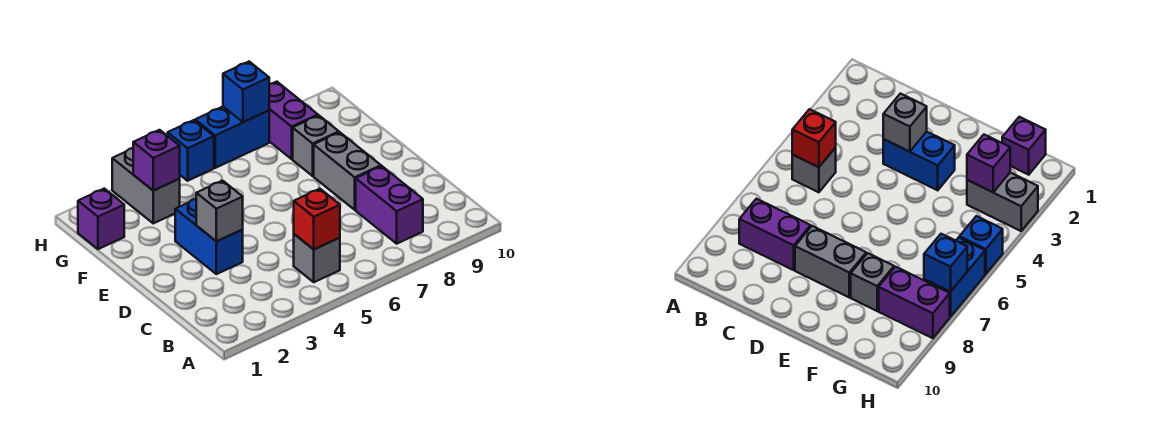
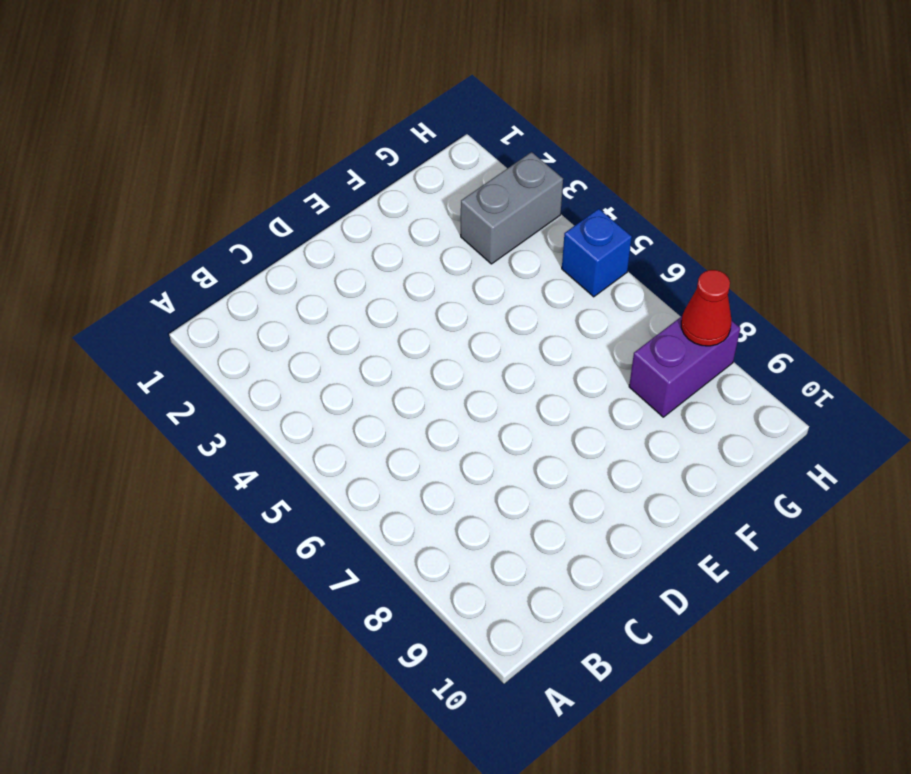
red 1x1 cone [681,270,731,346] -> none
none -> grey 1x1 brick [294,234,340,282]
none -> purple 1x2 brick [356,166,423,244]
none -> blue 1x2 brick [175,199,243,274]

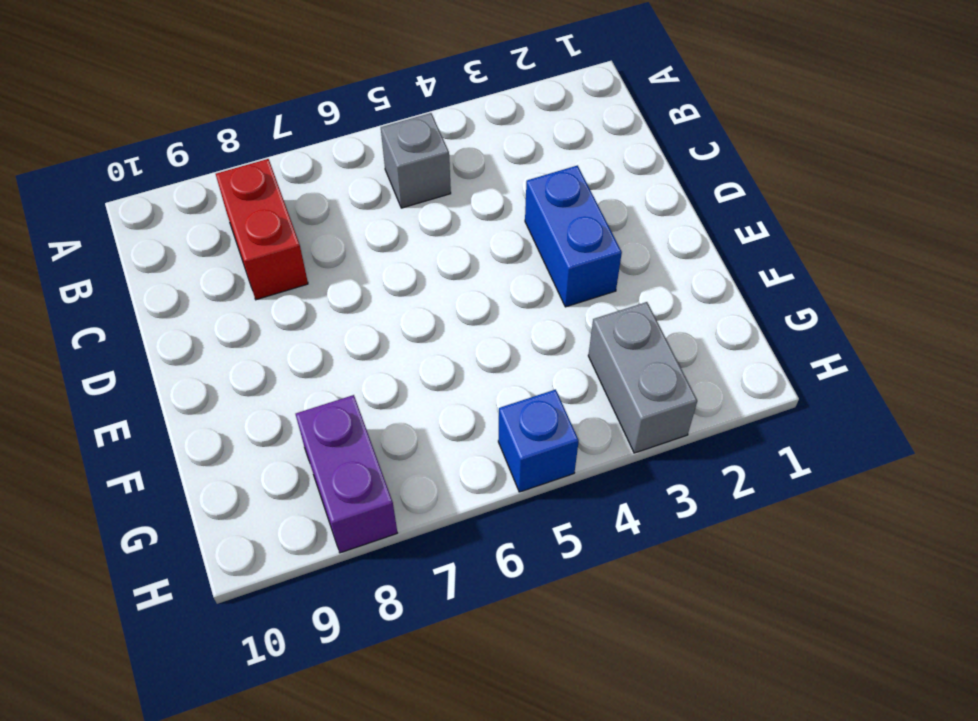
red 1x2 brick [216,159,308,300] -> purple 1x2 brick [356,166,423,244]
none -> grey 1x2 brick [314,132,381,210]
none -> grey 1x1 brick [293,115,339,176]
none -> purple 1x1 brick [78,189,124,249]

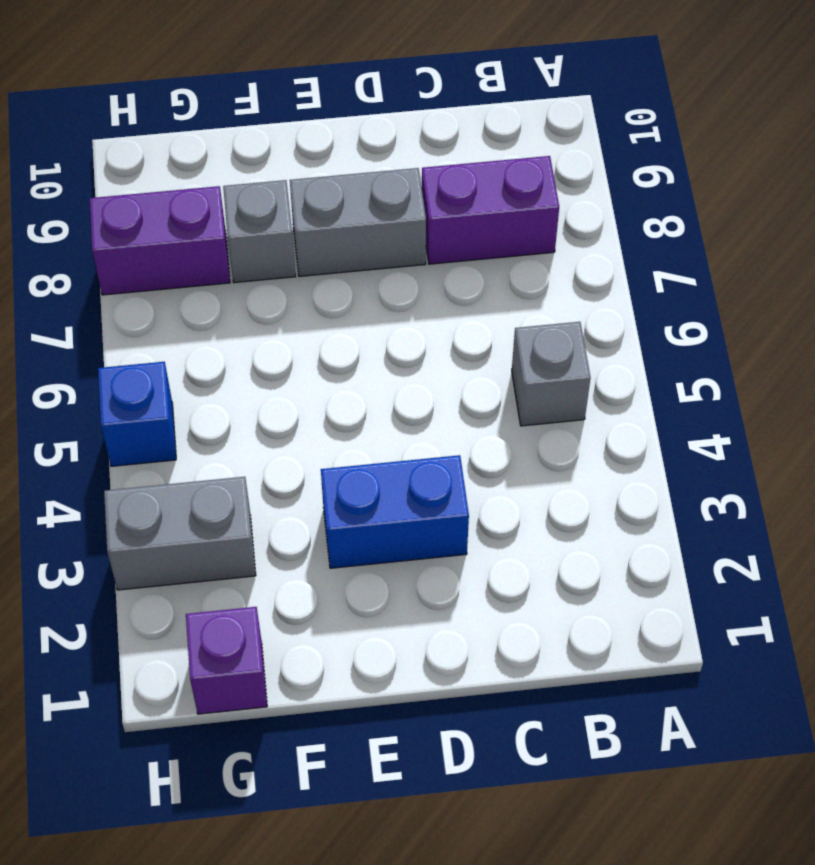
none -> blue 1x2 brick [195,107,269,168]
none -> red 1x1 brick [294,189,340,249]
none -> grey 1x1 brick [196,181,243,241]

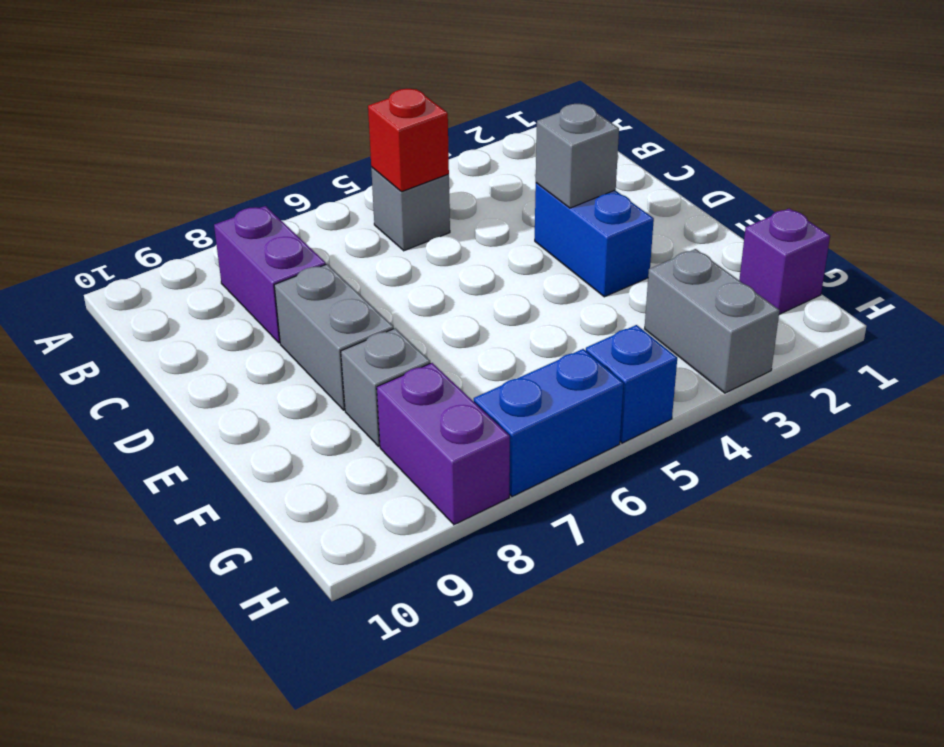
none -> purple 1x1 brick [133,130,180,191]
none -> blue 1x1 brick [223,62,269,122]

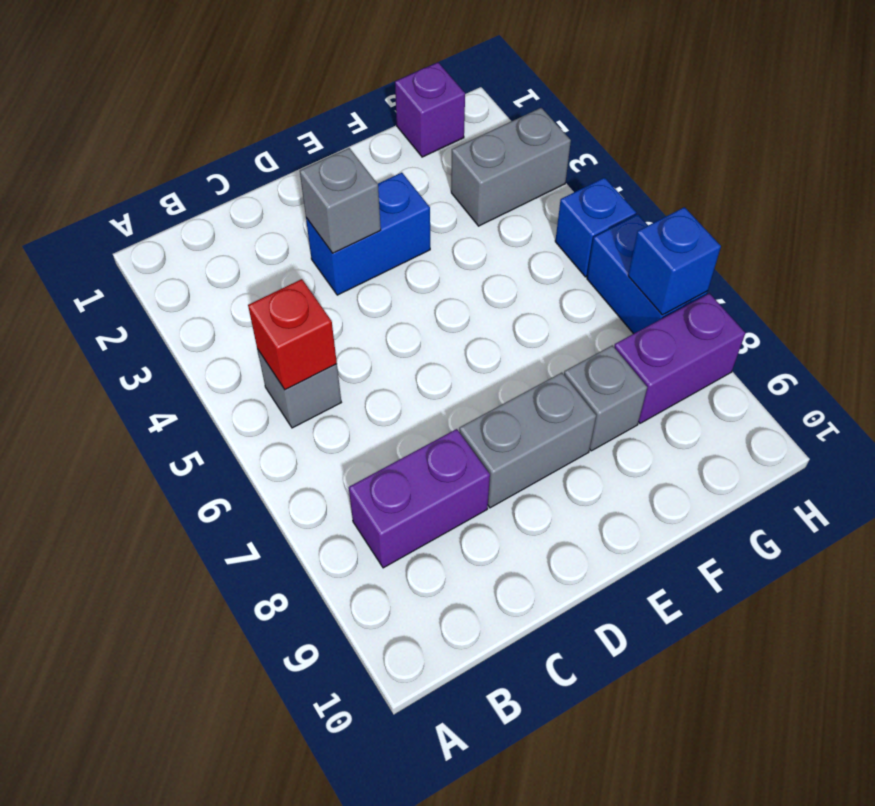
none -> purple 1x1 brick [133,130,180,191]

